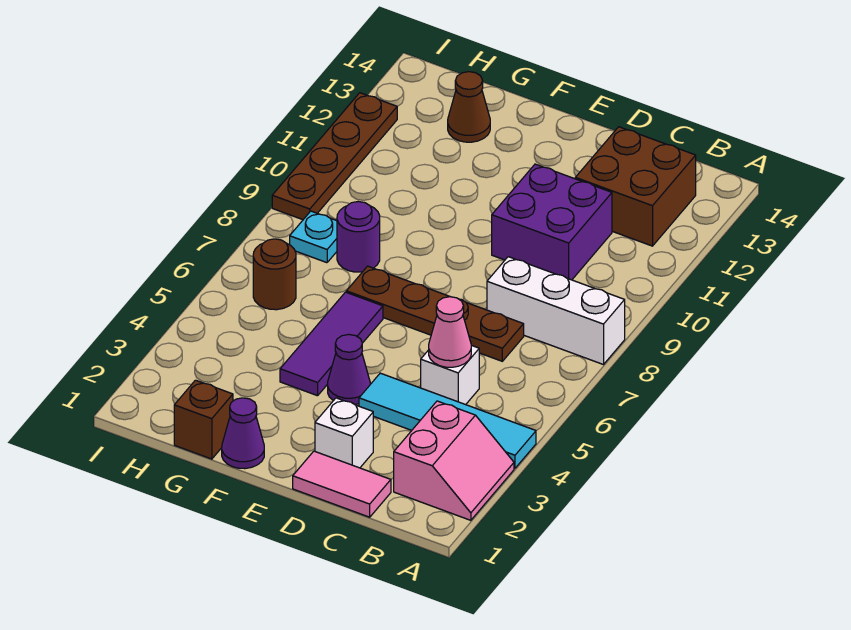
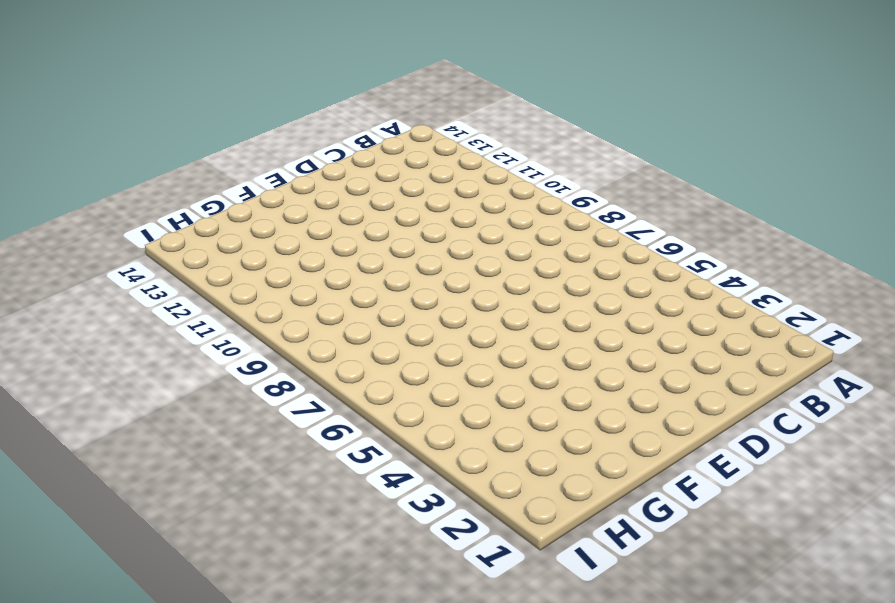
none -> pink 2x2 slope [394,401,514,520]
none -> cyan 1x4 tile [359,373,536,468]
none -> white 1x3 brick [487,257,625,365]

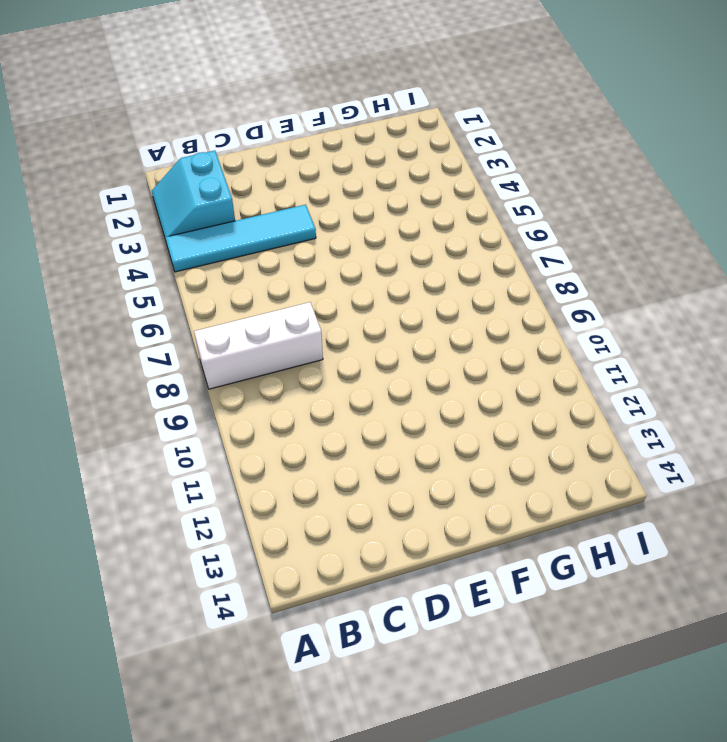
cyan 2x2 slope [152,151,235,240] -> pink 2x2 slope [394,401,514,520]
none -> brown 2x2 brick [575,127,696,246]
none -> pink 1x2 tile [293,451,391,517]
none -> white 1x1 brick [421,345,479,405]

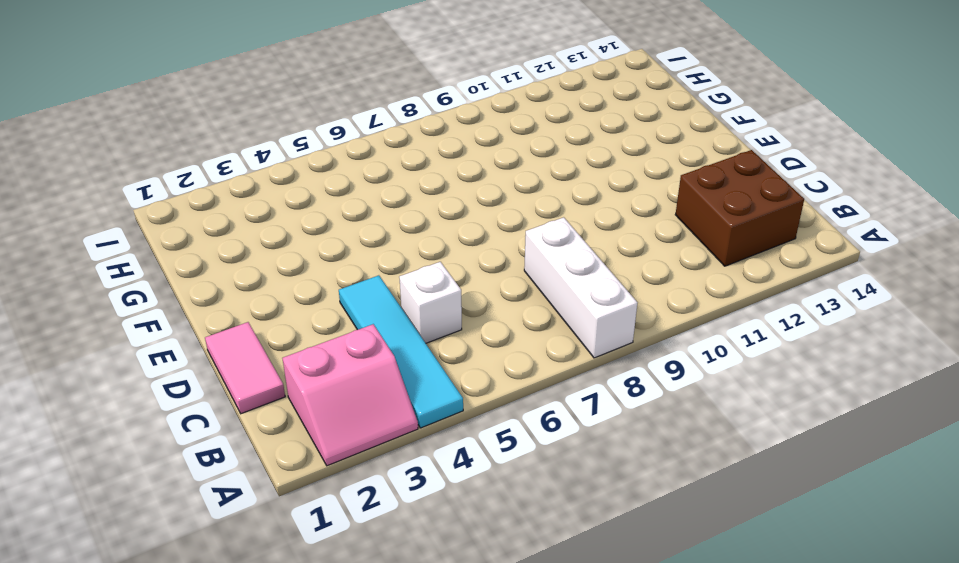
none -> brown 1x4 plate [346,266,524,361]
none -> purple 2x2 brick [492,164,612,280]
none -> white 1x1 brick [315,398,373,468]

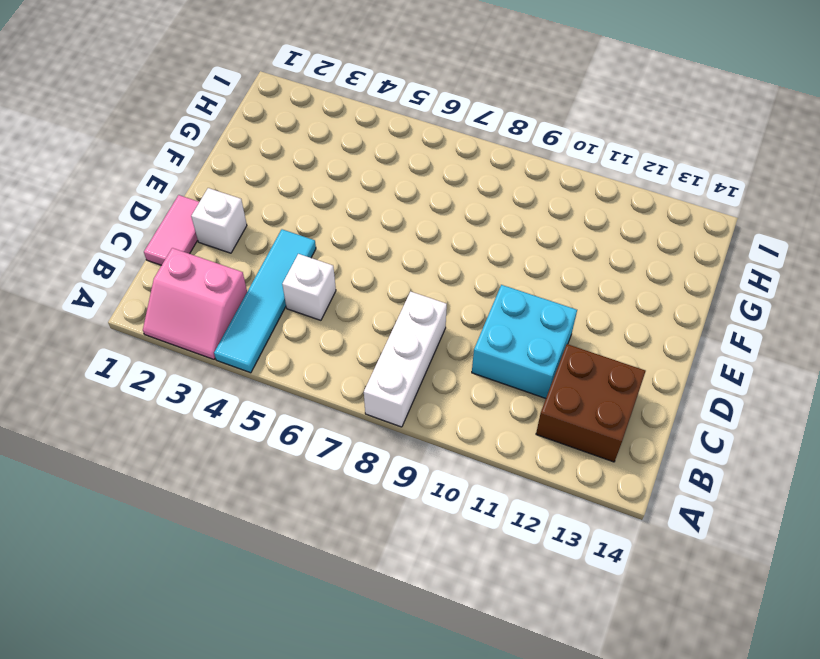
cyan 2x2 brick [472,285,577,398] -> purple 2x2 brick [492,164,612,280]
none -> brown 1x4 plate [346,266,524,361]
none -> purple 1x1 cone [328,334,370,404]
none -> purple 1x1 cone [222,398,264,469]

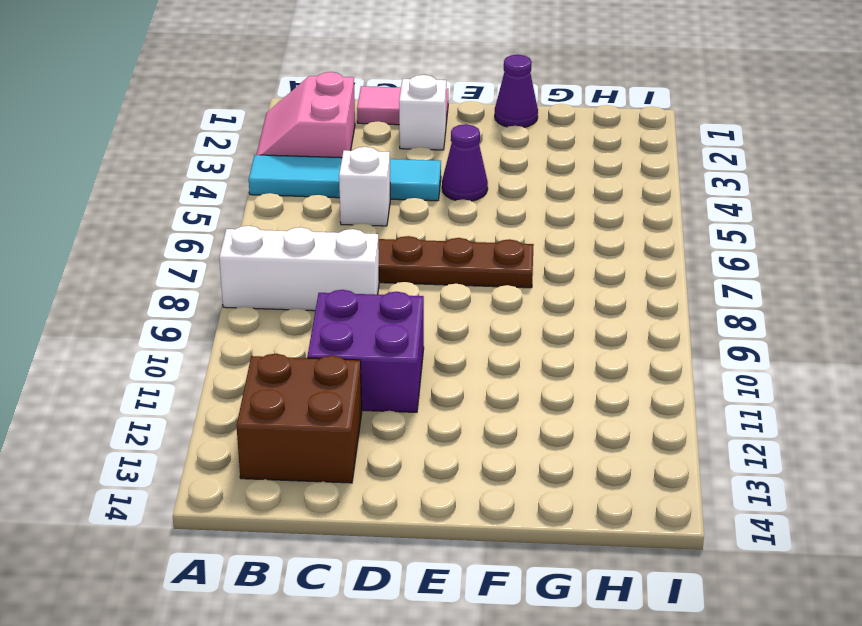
none -> purple 1x3 tile [280,292,383,396]
none -> brown 1x1 brick [174,380,233,459]
none -> purple 1x1 round brick [337,202,380,272]

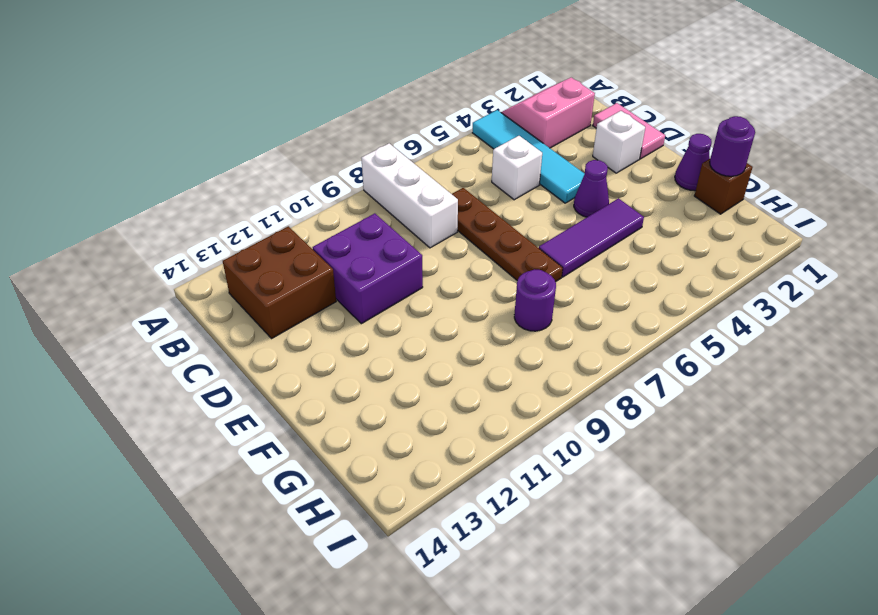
purple 1x1 round brick [710,116,755,176] -> none
none -> brown 1x1 cone [448,72,490,142]
none -> brown 1x1 round brick [253,239,296,310]
none -> cyan 1x1 plate [290,211,337,263]

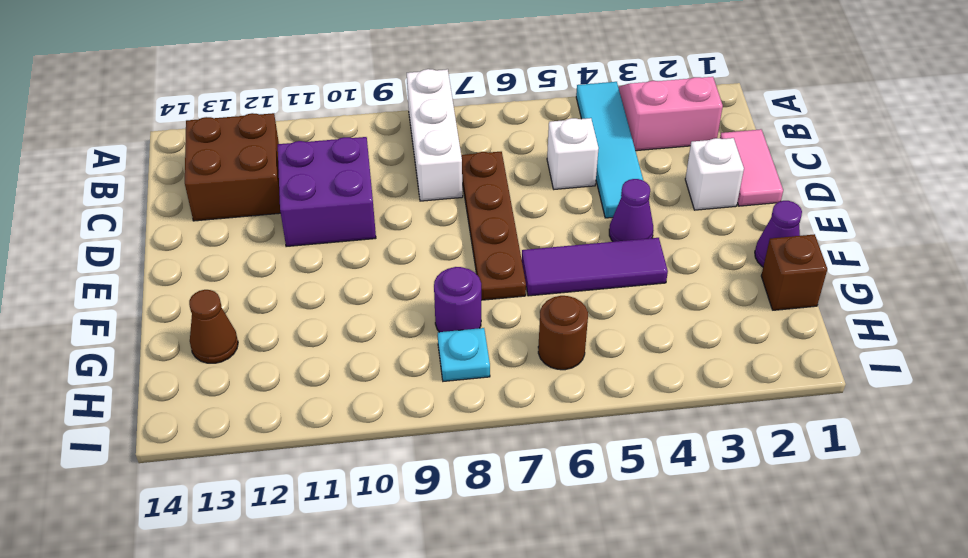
none -> brown 1x4 plate [272,93,397,220]
none -> pink 1x1 cone [429,297,471,367]

